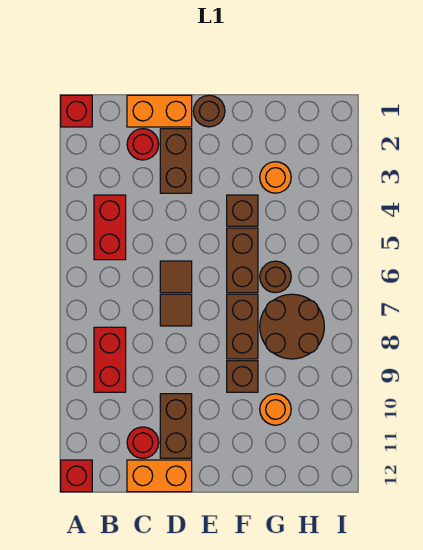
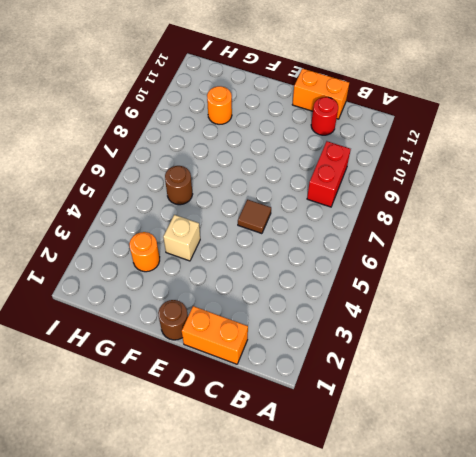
tan 1x1 brick [163,215,200,261] -> brown 1x1 brick [227,195,258,226]
none -> red 1x1 brick [61,95,92,127]
none -> red 1x1 brick [61,460,92,492]
none -> red 1x2 brick [94,195,126,260]

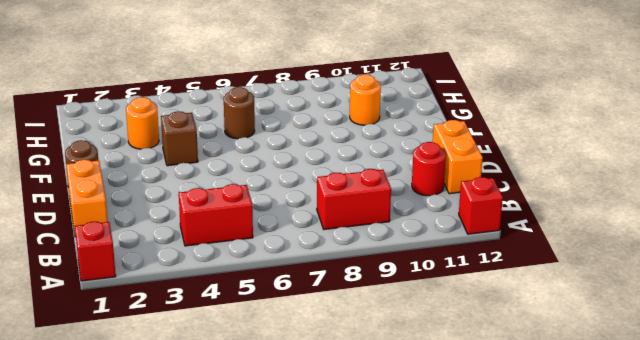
none -> red 1x1 round brick [127,129,159,160]
none -> brown 1x2 brick [160,129,192,193]
none -> brown 1x1 tile [160,261,192,293]

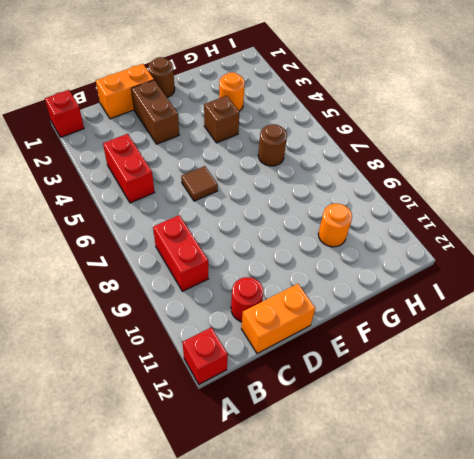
none -> red 1x1 round brick [127,129,159,160]
none -> brown 1x1 tile [160,294,192,326]
none -> brown 1x2 brick [160,394,192,458]

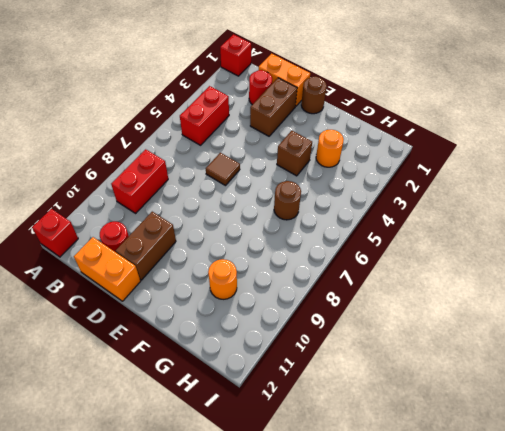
none -> brown 1x1 tile [160,294,192,326]
none -> brown 1x2 brick [227,228,258,293]
none -> brown 1x2 brick [227,294,258,359]

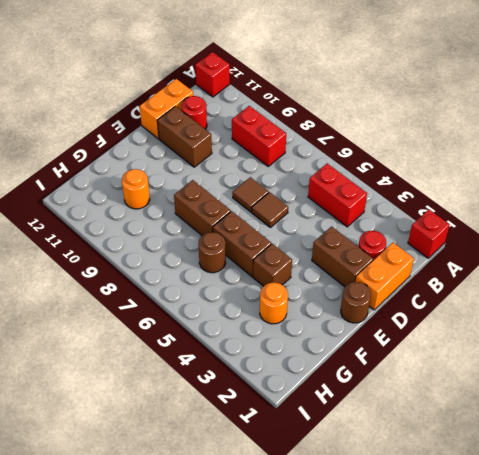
none -> brown 1x1 brick [227,361,258,392]
none -> brown 2x2 round brick [260,294,324,359]

